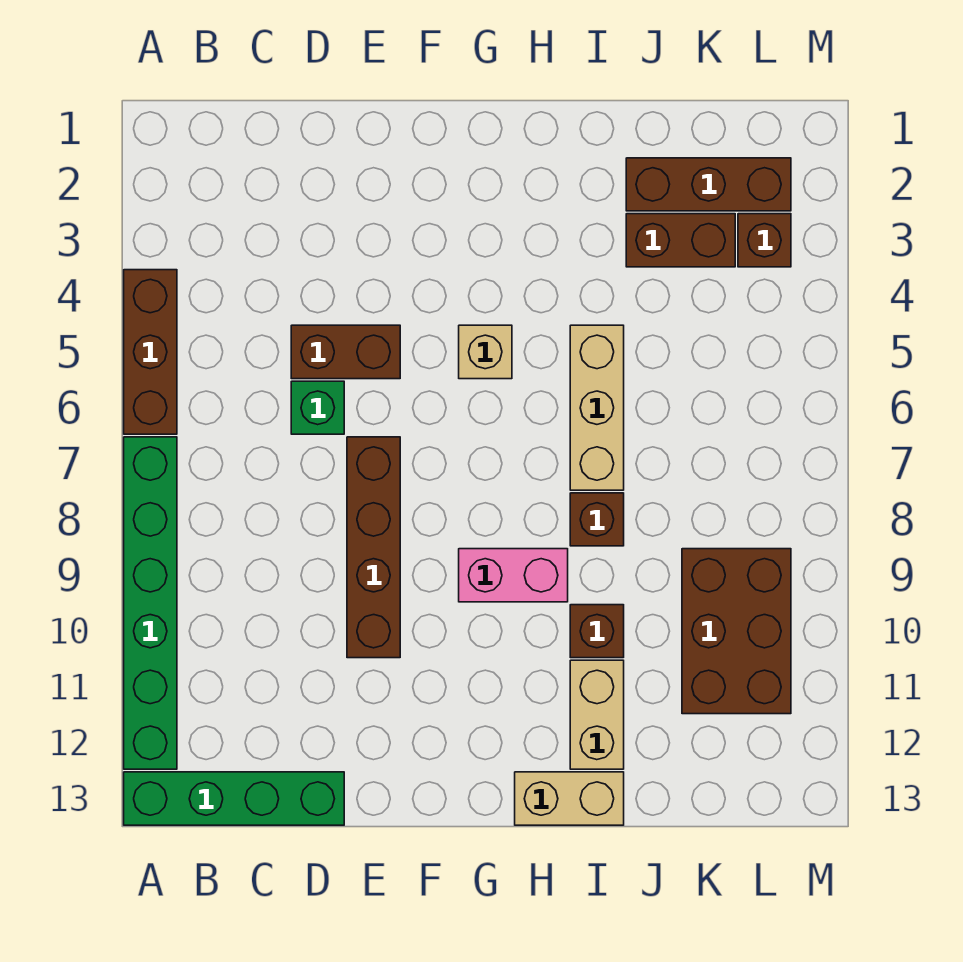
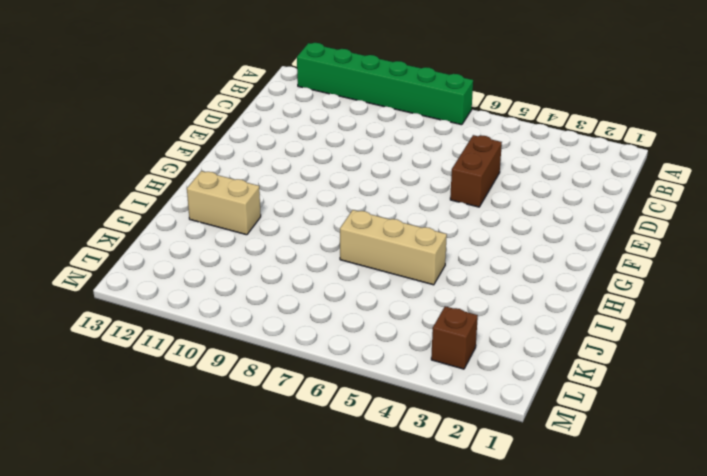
none -> brown 1x3 brick [124,270,177,434]
none -> green 1x4 brick [124,772,344,825]
none -> green 1x1 brick [291,381,344,434]

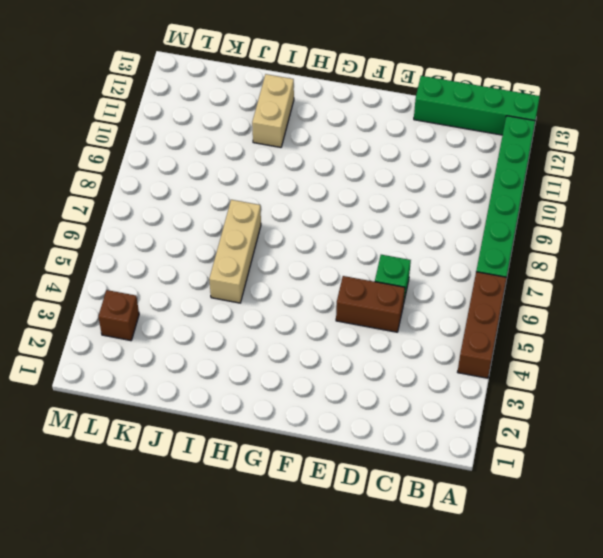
none -> brown 1x4 brick [347,437,400,658]
none -> tan 1x1 brick [459,325,512,379]
none -> pink 1x2 brick [459,549,568,602]

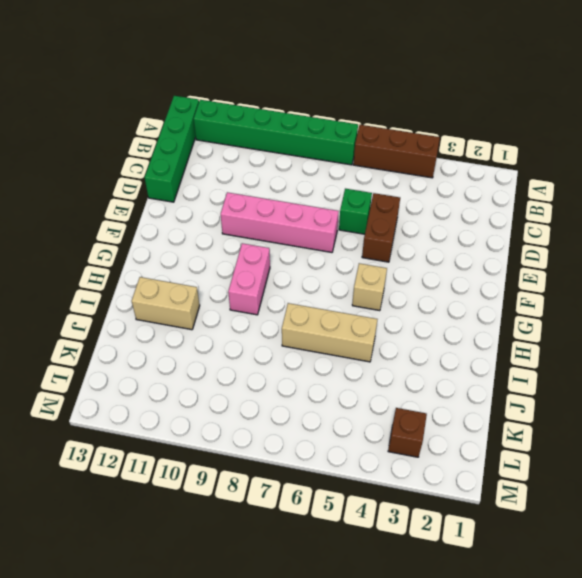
pink 1x4 brick [221,192,339,252] -> brown 1x4 brick [347,437,400,658]
none -> tan 1x2 brick [515,772,624,825]
none -> brown 1x1 brick [570,493,624,546]
none -> brown 1x1 brick [570,605,624,658]

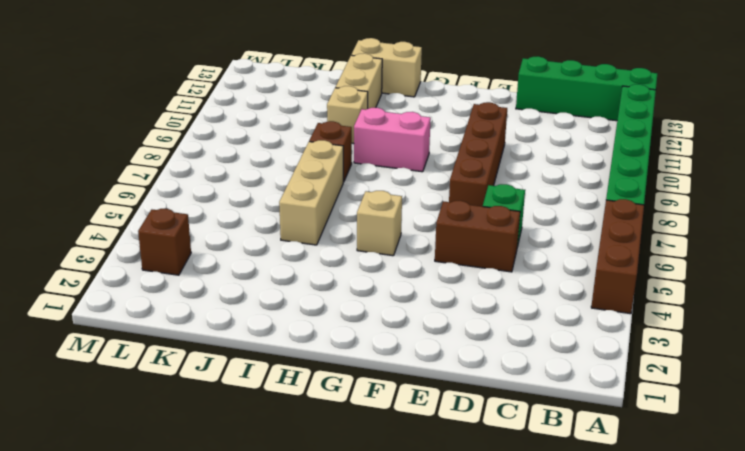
tan 1x1 brick [327,86,368,144] -> brown 1x1 brick [570,605,624,658]
none -> brown 1x3 brick [626,158,791,211]
none -> brown 1x2 brick [626,214,735,267]
none -> brown 2x3 brick [682,549,791,714]

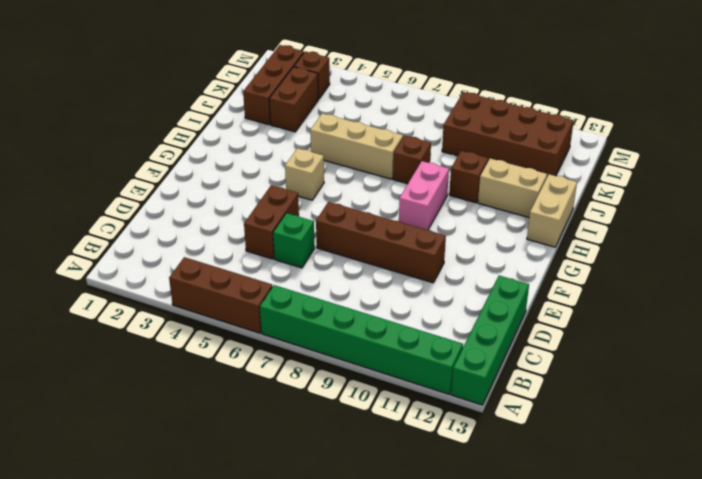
brown 2x4 brick [442,92,574,177] -> brown 2x3 brick [682,549,791,714]

